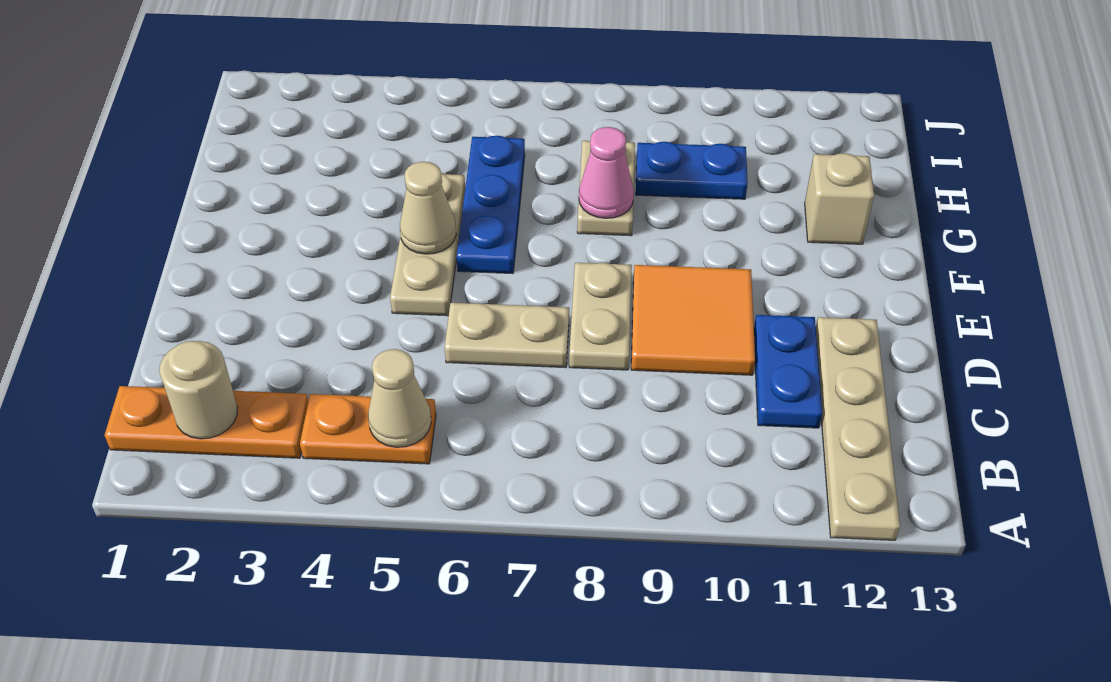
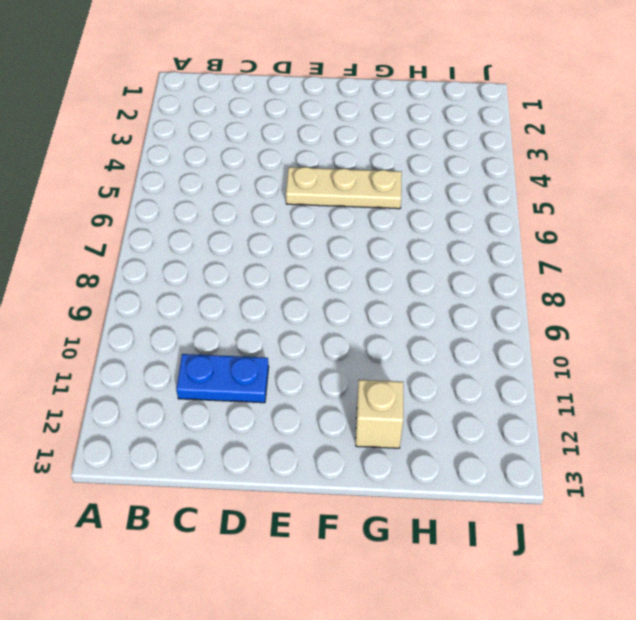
none -> tan 1x4 plate [816,317,900,540]
none -> orange 1x3 plate [105,386,308,458]
none -> orange 1x2 plate [300,394,436,464]

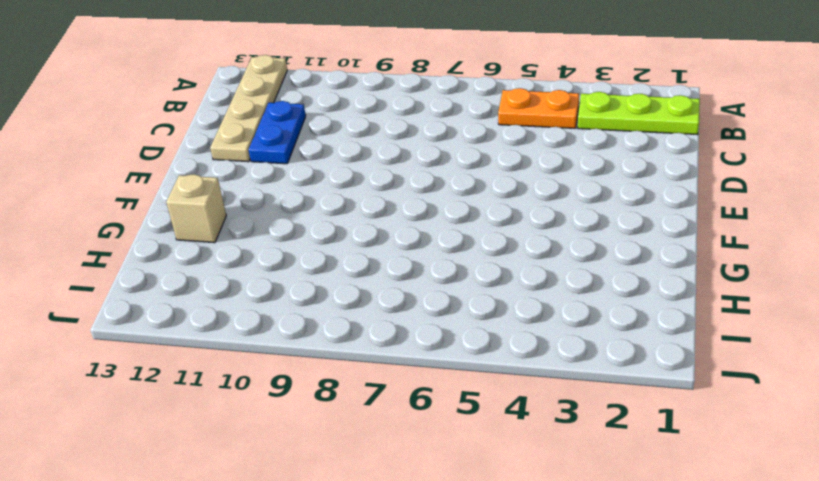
lime 1x3 plate [578,92,700,135] -> orange 1x3 plate [105,386,308,458]
none -> tan 1x2 plate [445,303,569,368]
none -> tan 1x2 plate [569,263,632,370]
none -> orange 2x2 tile [631,265,755,375]

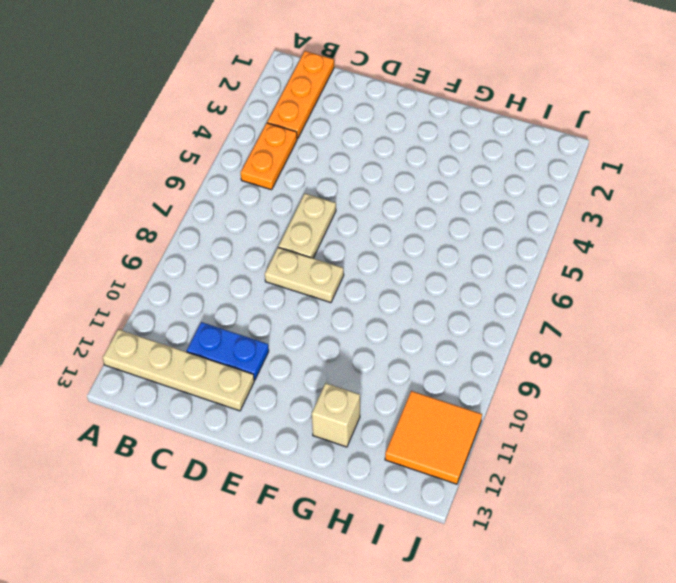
orange 2x2 tile [385,391,482,484] -> orange 2x2 tile moved to [631,265,755,375]
none -> tan 1x3 plate [390,173,465,316]
none -> blue 1x3 plate [457,136,525,273]
none -> tan 1x2 plate [577,141,635,236]

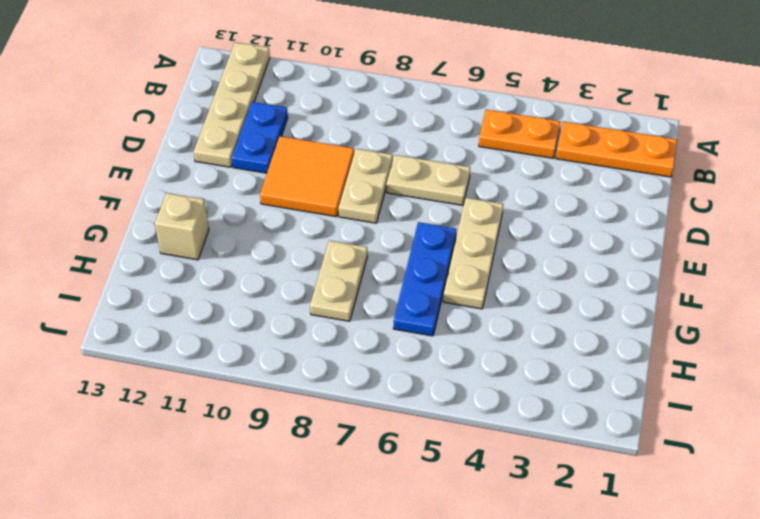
none -> blue 1x2 plate [636,142,748,199]
none -> tan 1x1 round brick [159,341,238,439]
none -> tan 1x1 cone [368,349,431,447]

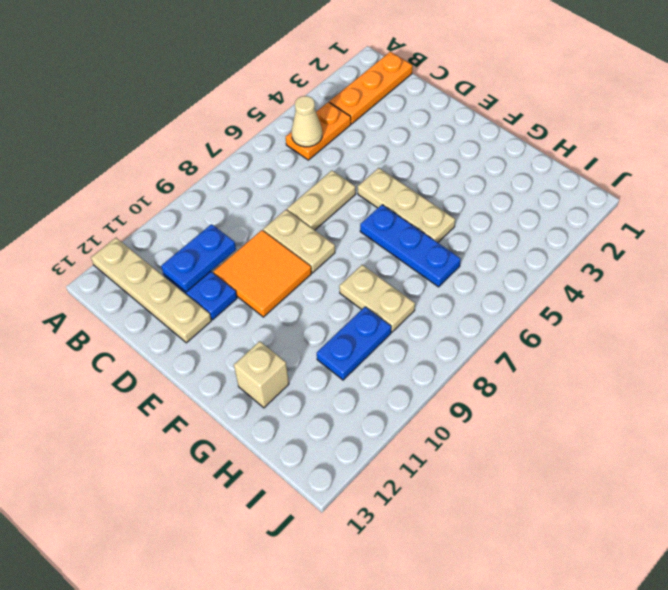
blue 1x2 plate [161,224,236,292] -> none
none -> tan 1x1 round brick [159,341,238,439]
none -> tan 1x1 cone [400,162,456,254]
none -> pink 1x1 cone [579,127,634,218]

